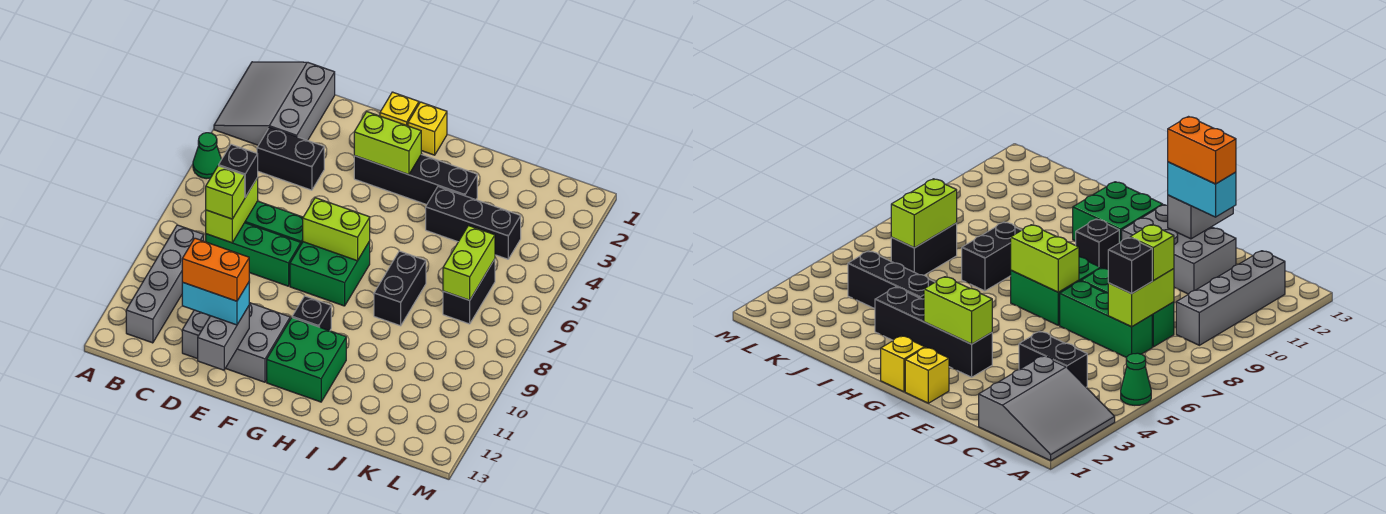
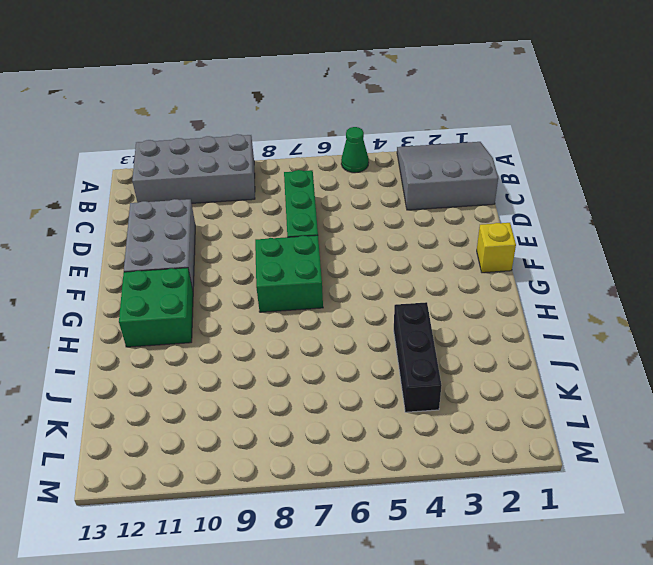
grey 2x4 brick [132,134,255,203] -> grey 1x4 brick [126,225,204,343]
none -> black 1x2 brick [257,127,324,190]
none -> green 1x3 brick [206,223,301,286]
none -> black 1x4 brick [354,155,477,205]

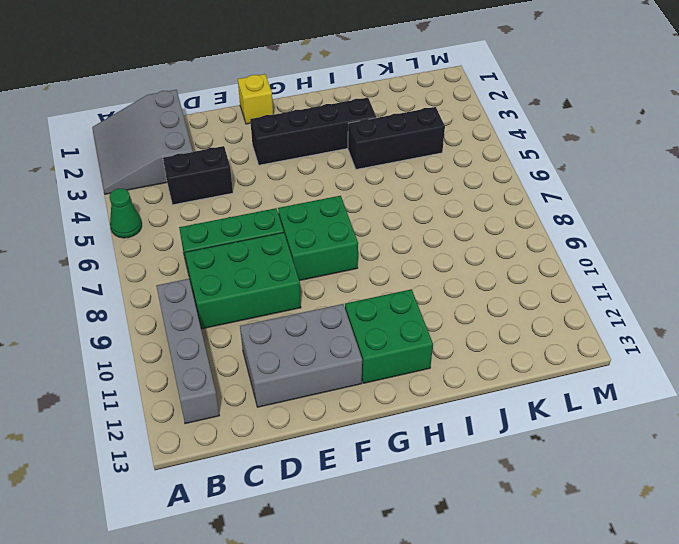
green 2x3 brick [185,233,301,329] -> green 1x3 brick [206,223,301,286]
none -> yellow 1x1 brick [408,102,447,155]
none -> black 1x1 brick [292,296,331,331]
none -> black 1x2 brick [374,251,426,326]

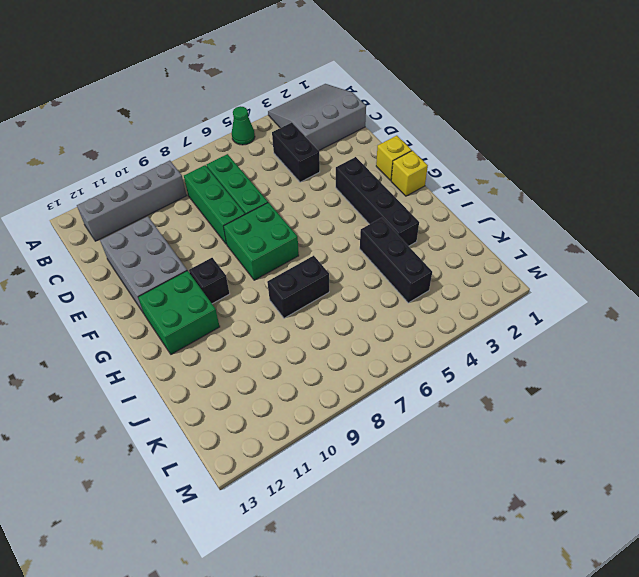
none -> black 1x2 brick [443,259,495,324]
none -> lime 1x2 brick [206,178,258,243]
none -> grey 1x2 brick [198,306,249,370]

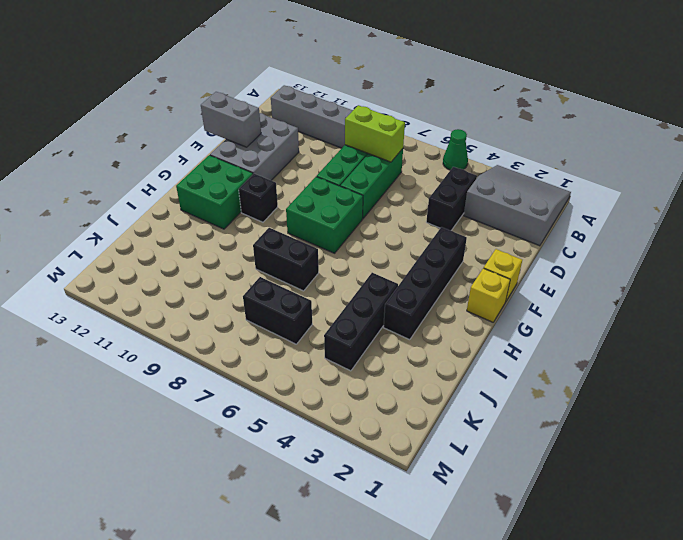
none -> lime 1x2 brick [354,112,421,175]
none -> lime 1x2 brick [303,198,370,261]
none -> lime 1x2 brick [443,226,495,300]

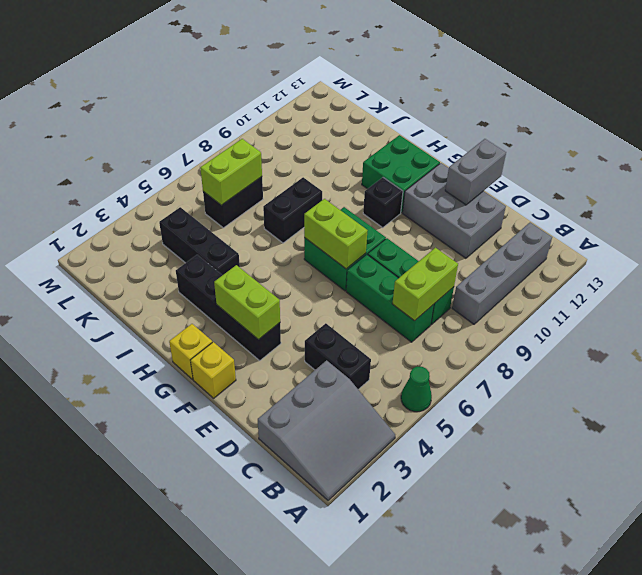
none -> black 1x1 brick [219,144,258,197]
none -> lime 1x1 brick [206,166,245,219]
none -> cyan 1x2 brick [182,282,249,325]

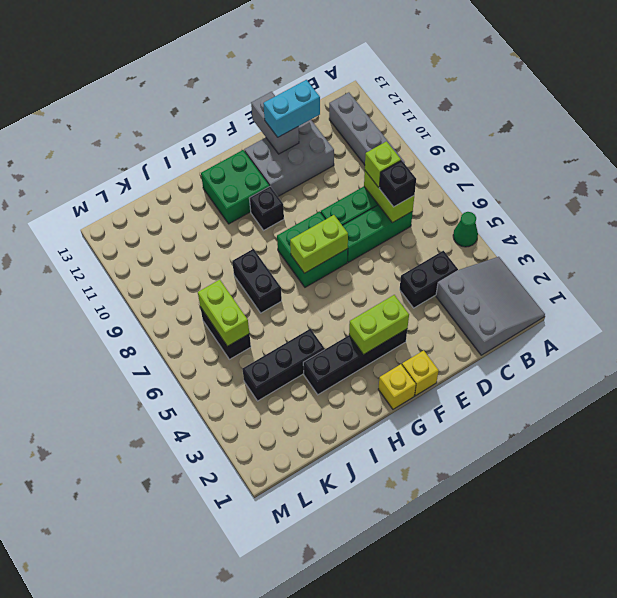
none -> orange 1x2 brick [182,238,249,301]

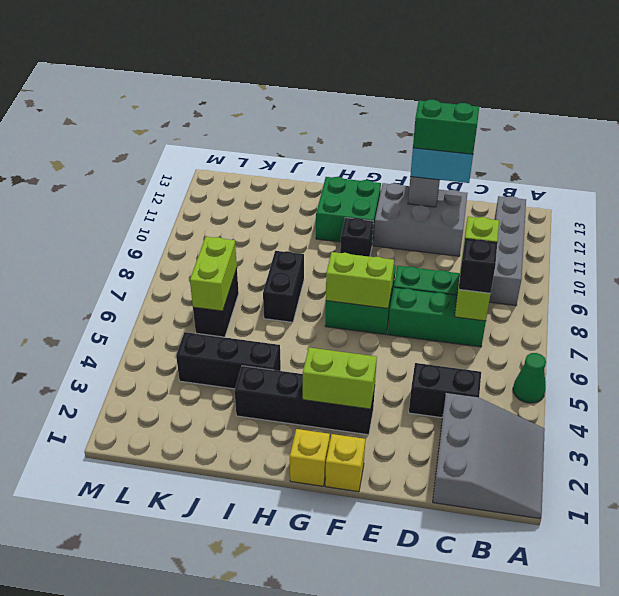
green 1x2 brick [413,100,479,154] -> orange 1x2 brick [182,238,249,301]

